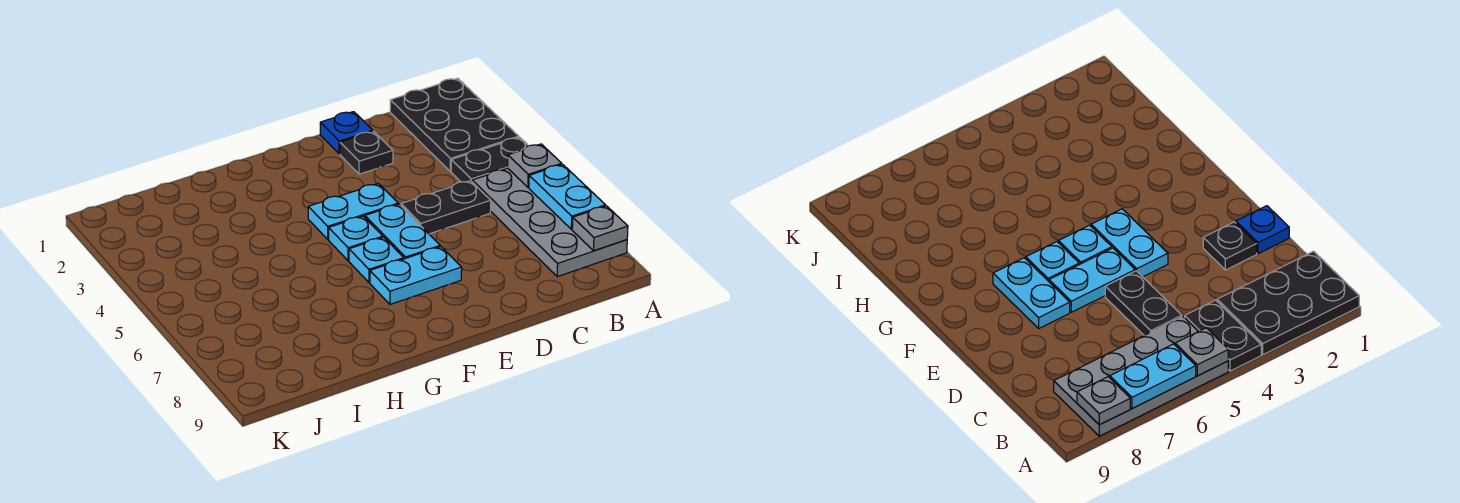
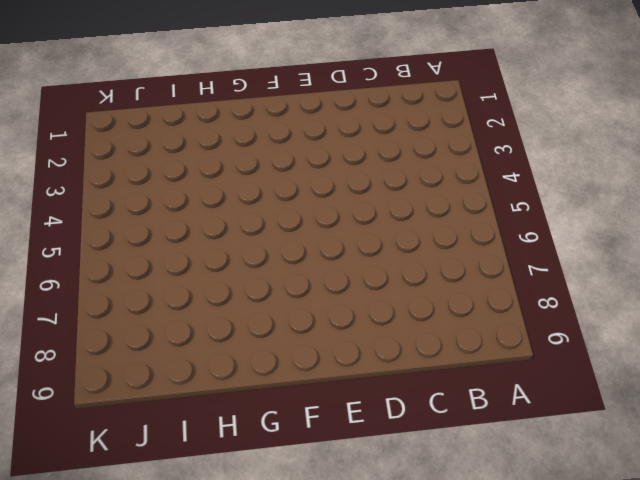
none -> black 2x3 plate [390,78,519,171]
none -> black 1x2 plate [451,137,528,182]
none -> grey 2x4 plate [472,168,627,277]

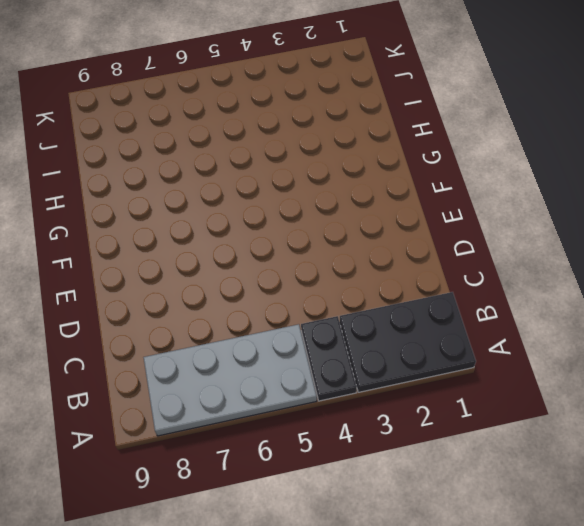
none -> black 1x2 plate [401,181,491,234]
none -> blue 1x1 plate [320,112,373,154]
none -> black 1x1 plate [340,131,393,174]

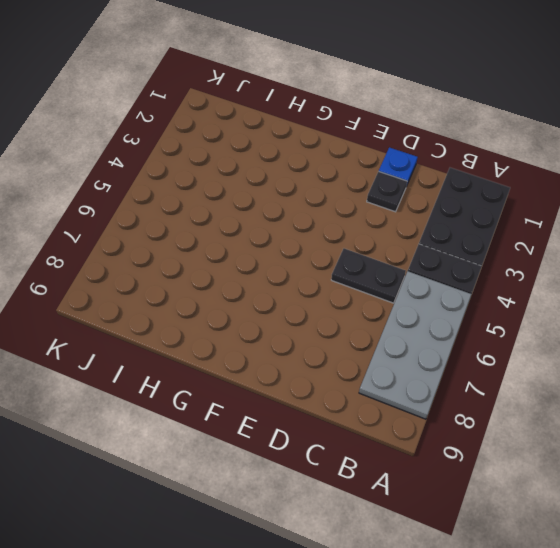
none -> cyan 1x2 plate [308,184,398,239]
none -> cyan 1x2 plate [365,204,440,259]
none -> cyan 1x2 plate [370,247,462,304]

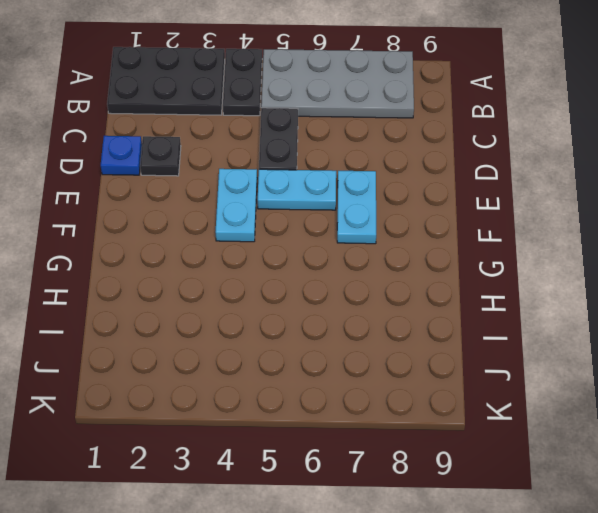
none -> cyan 1x1 plate [329,216,383,261]
none -> cyan 1x1 plate [349,237,404,282]
none -> grey 1x1 plate [508,144,562,187]

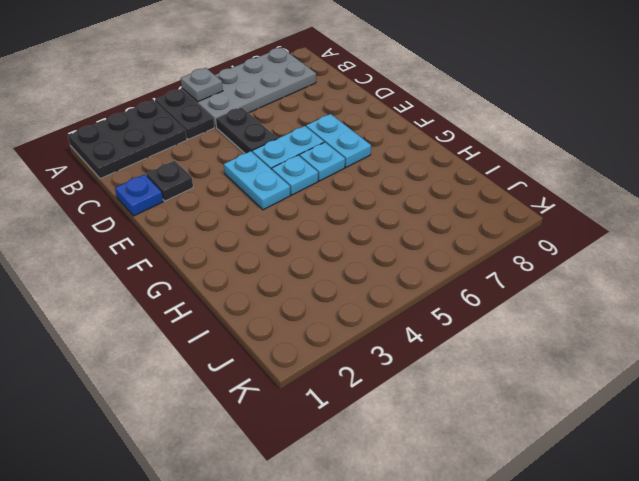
none -> cyan 1x2 plate [529,164,606,229]
none -> grey 1x1 plate [572,206,628,251]

